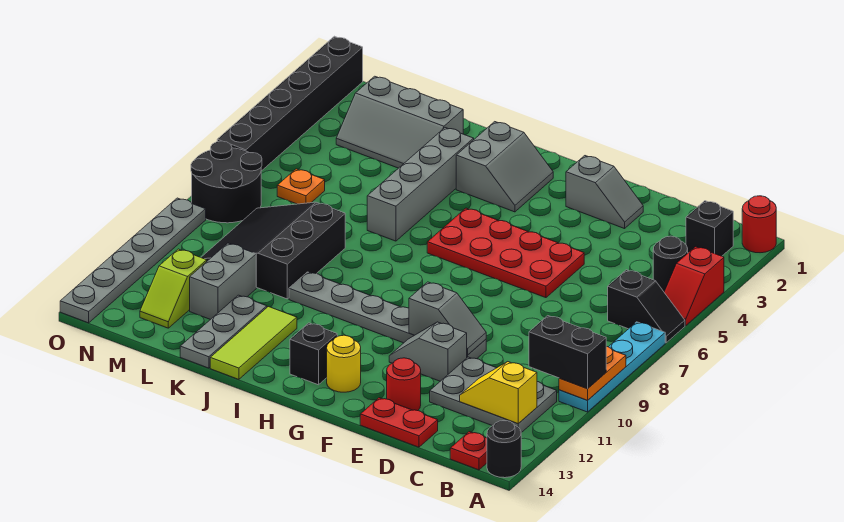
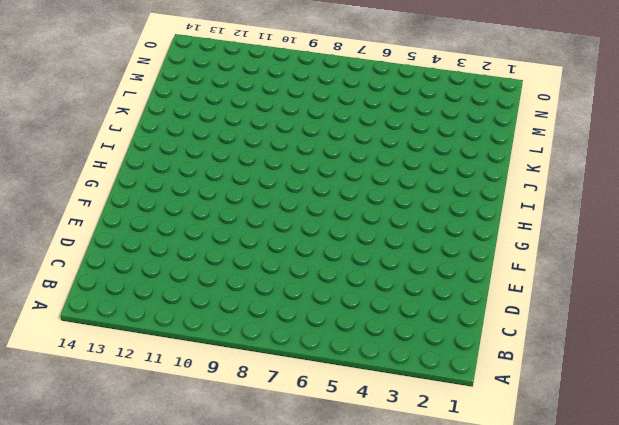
none -> red 1x1 round brick [742,196,776,253]
none -> red 1x2 slope [664,247,724,326]
none -> black 1x2 slope [608,270,685,343]
none -> cyan 1x4 plate [559,322,665,412]

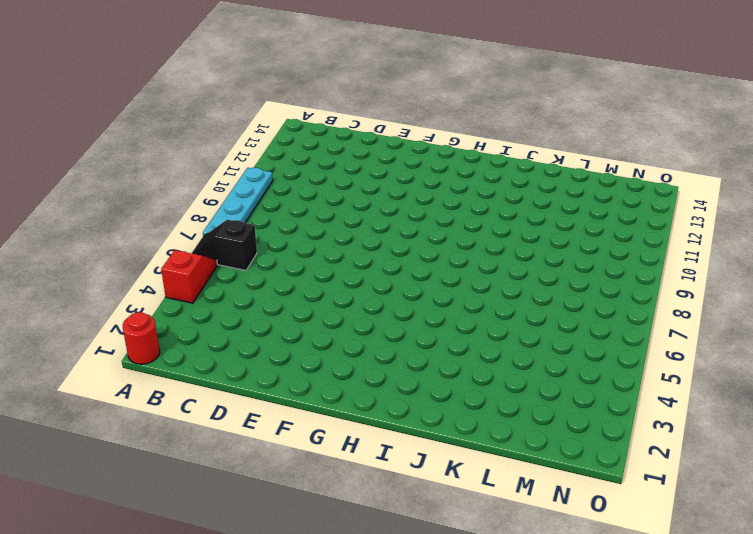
none -> black 1x1 round brick [487,421,521,478]
none -> black 1x1 brick [686,201,733,256]
none -> black 1x1 round brick [653,236,688,291]
none -> grey 2x3 plate [430,357,557,433]

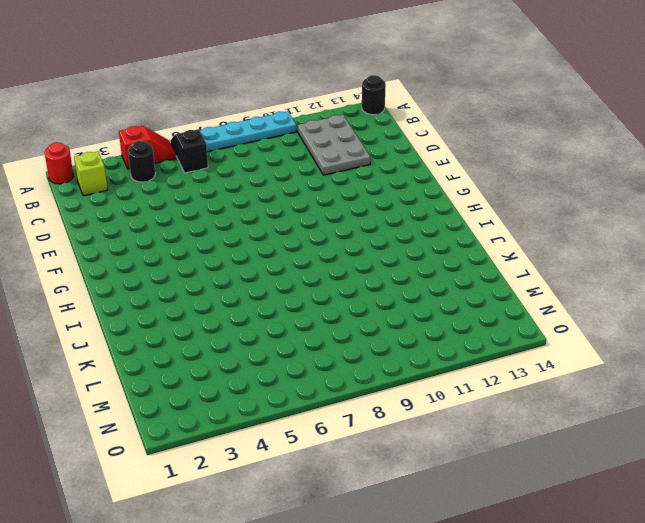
lime 1x1 brick [74,152,108,196] -> black 1x1 brick [686,201,733,256]
none -> red 1x1 plate [450,432,487,470]
none -> red 1x2 plate [360,398,438,447]
none -> grey 1x2 slope [566,156,643,229]
none -> red 2x4 plate [427,208,584,298]

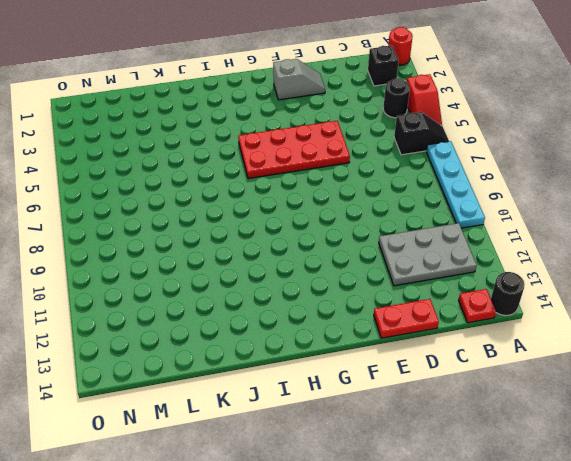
none -> grey 1x6 plate [289,272,486,359]
none -> grey 1x2 slope [389,322,467,381]
none -> red 1x1 round brick [387,358,421,411]
none -> yellow 1x1 round brick [327,335,361,392]

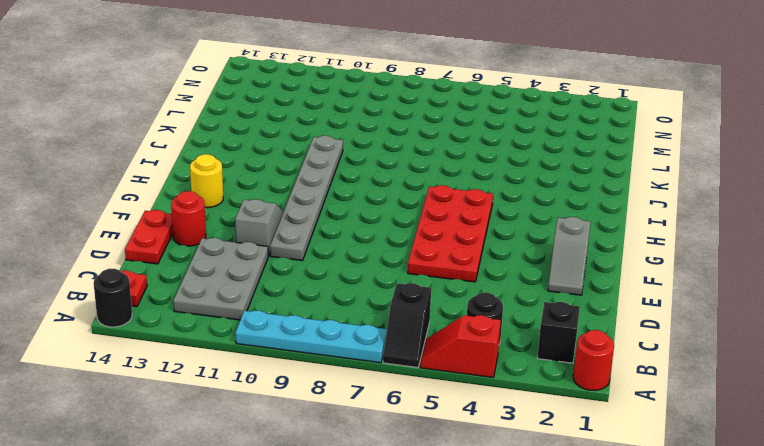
none -> grey 2x2 slope [456,122,553,212]
none -> black 1x1 brick [290,323,337,385]
none -> grey 1x4 brick [367,128,474,241]
none -> lime 1x3 tile [210,307,297,379]

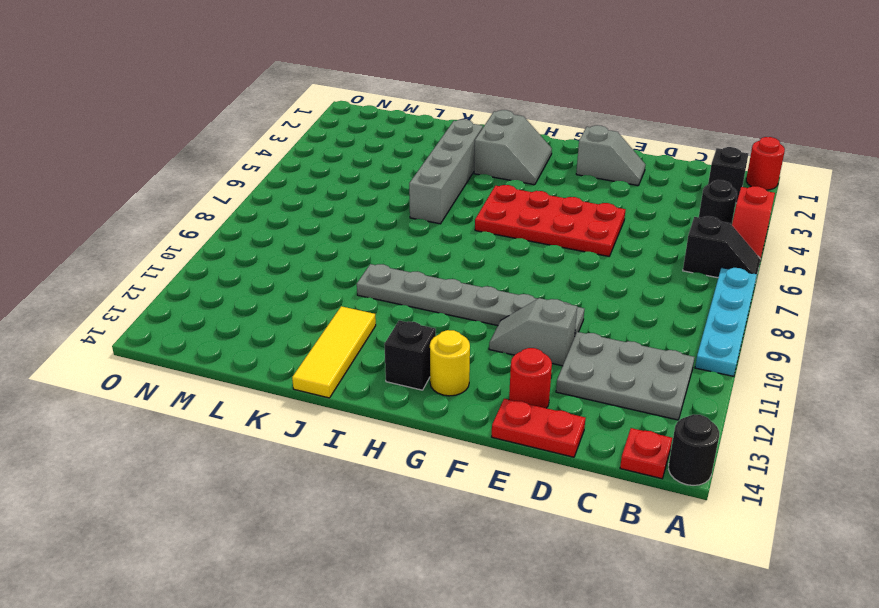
yellow 1x3 tile [292,306,376,398] -> lime 1x3 tile [210,307,297,379]
none -> grey 2x3 slope [336,76,463,168]
none -> black 3x3 slope [201,202,345,299]
none -> grey 1x3 plate [180,295,267,368]
none -> grey 1x2 brick [190,243,256,320]

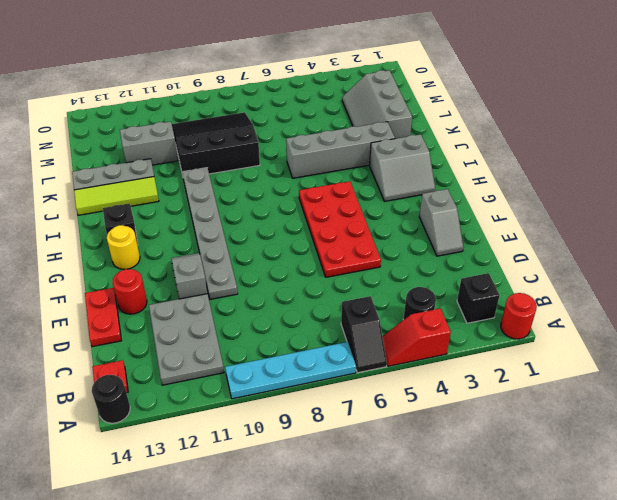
none -> orange 1x1 plate [277,169,325,204]
none -> lime 1x2 slope [140,249,207,328]
none -> black 2x2 round brick [191,141,262,223]
none -> black 1x6 brick [217,36,363,171]

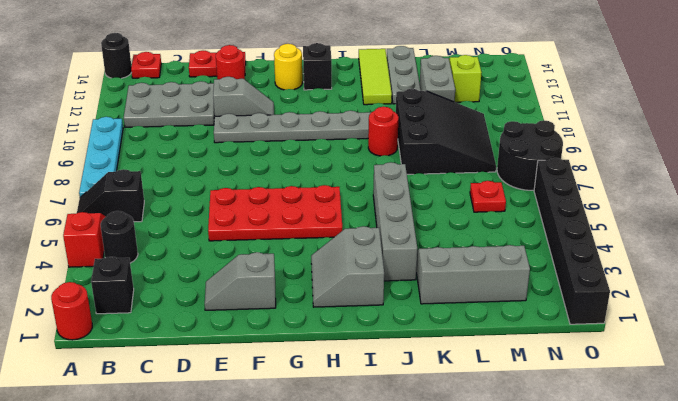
red 1x1 round brick [368,107,399,156] -> none
red 1x1 plate [470,181,506,212] -> orange 1x1 plate [277,169,325,204]
none -> grey 1x6 plate [60,198,206,323]
none -> orange 1x2 plate [559,346,626,400]
none -> yellow 1x2 slope [460,362,537,424]
none -> grey 1x2 slope [409,282,486,355]

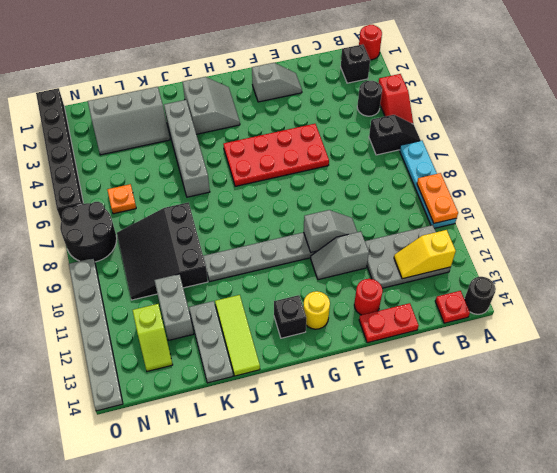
none -> black 1x2 brick [529,316,606,389]

